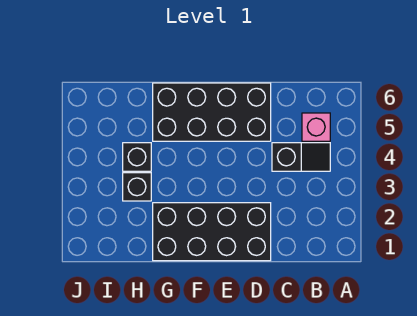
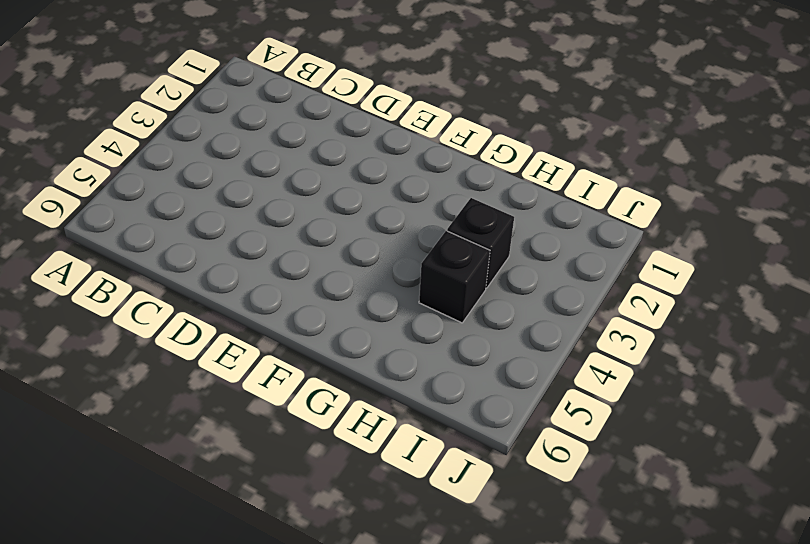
none -> black 1x2 slope [272,143,330,171]
none -> pink 1x1 brick [302,113,330,141]

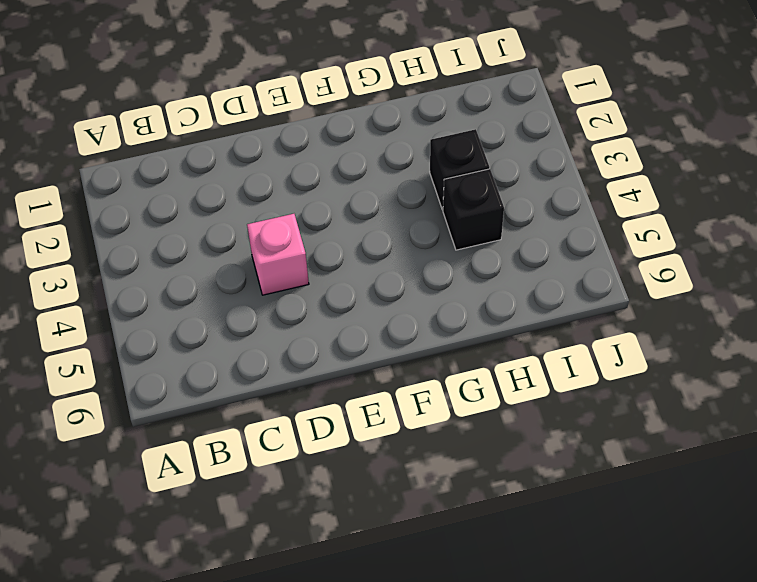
pink 1x1 brick [247,214,309,295] -> pink 1x1 brick moved to [302,113,330,141]
none -> black 1x2 slope [272,143,330,171]
none -> black 2x4 brick [153,203,271,261]

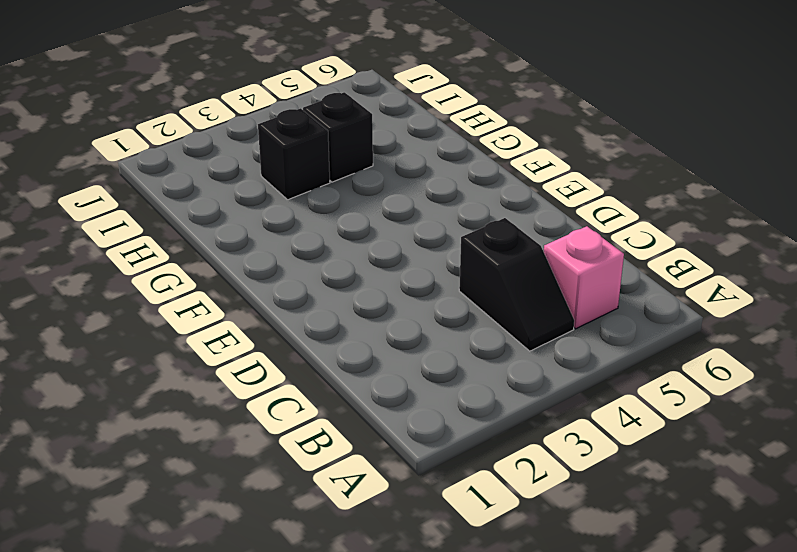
none -> black 2x4 brick [153,203,271,261]
none -> black 2x4 brick [153,83,271,141]

